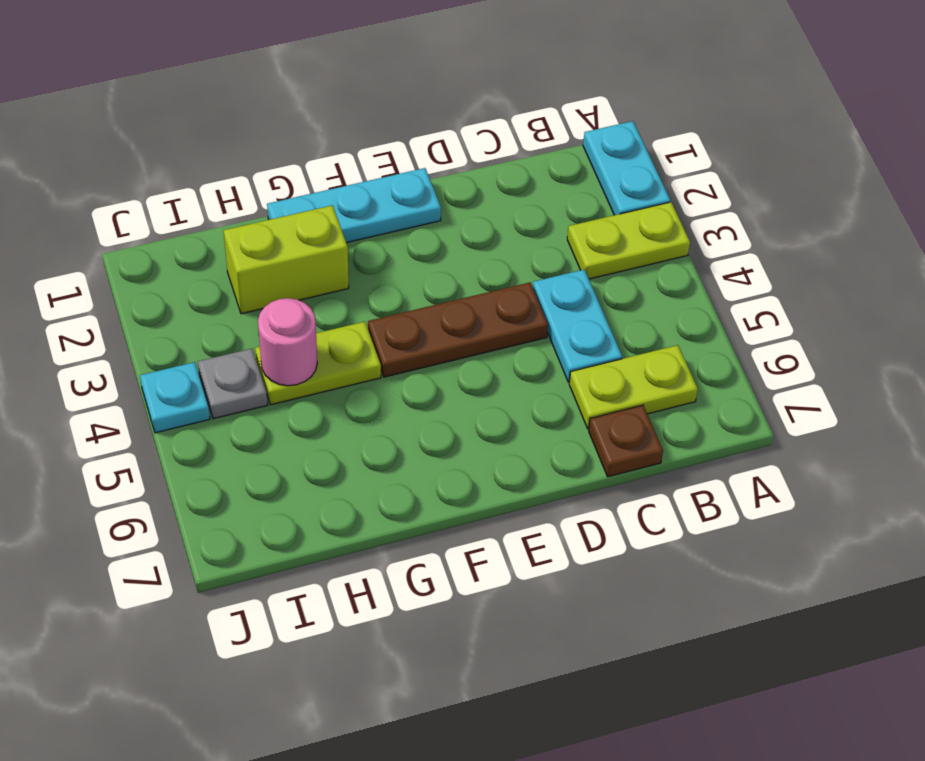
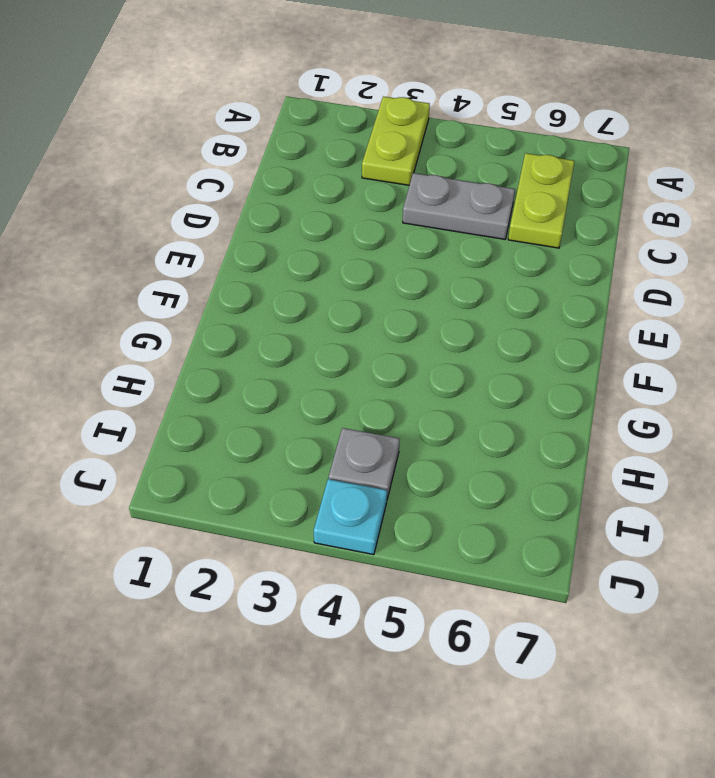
grey 1x2 plate [403,173,515,239] -> cyan 1x2 plate [533,270,622,382]
none -> cyan 1x2 plate [583,121,670,215]
none -> brown 1x1 plate [589,405,663,477]
none -> brown 1x3 plate [368,282,548,377]

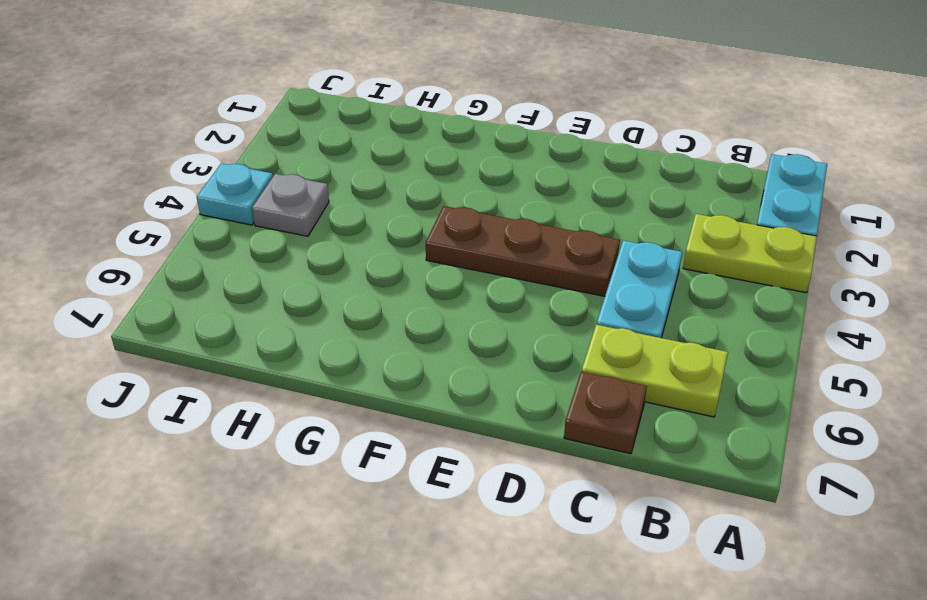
none -> cyan 1x3 plate [267,168,441,243]
none -> lime 1x2 brick [223,205,349,314]
none -> lime 1x2 plate [255,322,381,405]

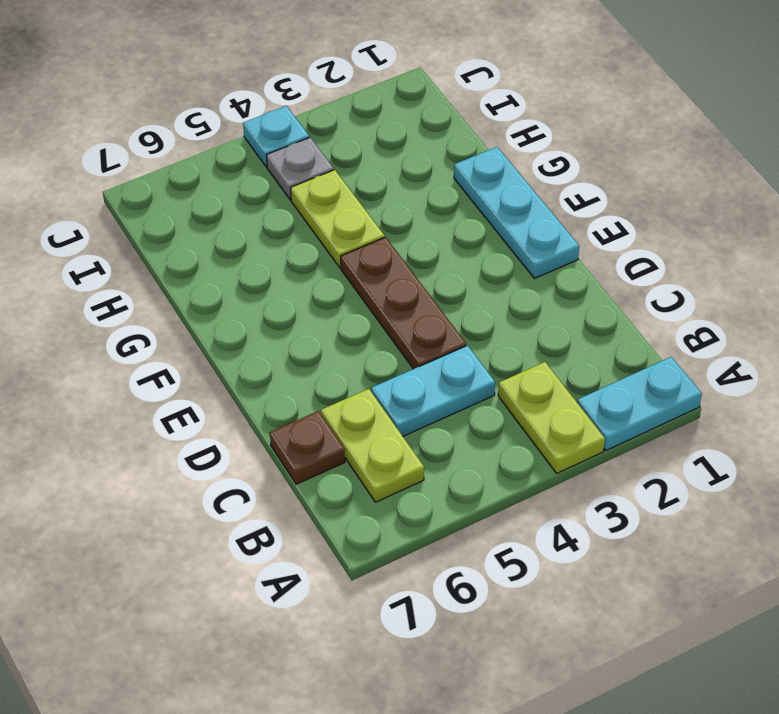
none -> lime 1x2 brick [223,205,349,314]
none -> pink 1x1 round brick [258,298,317,386]

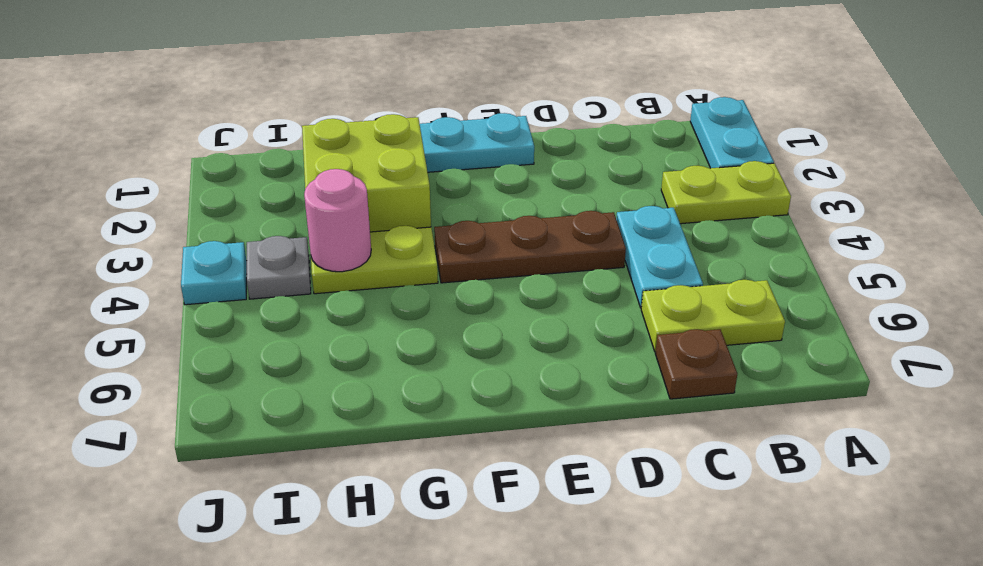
lime 2x2 brick [302,114,431,232] -> lime 1x2 brick [223,205,349,314]

